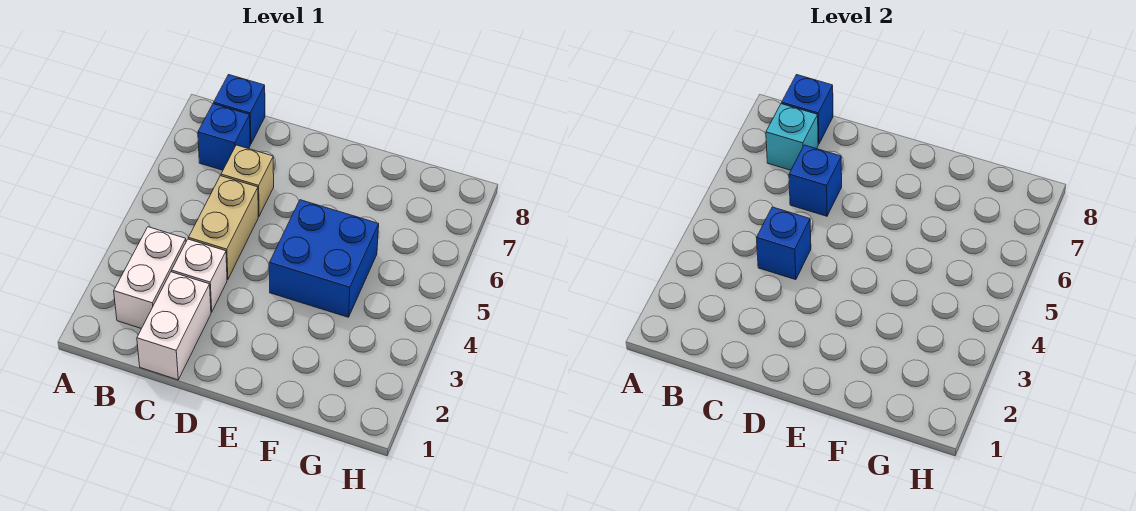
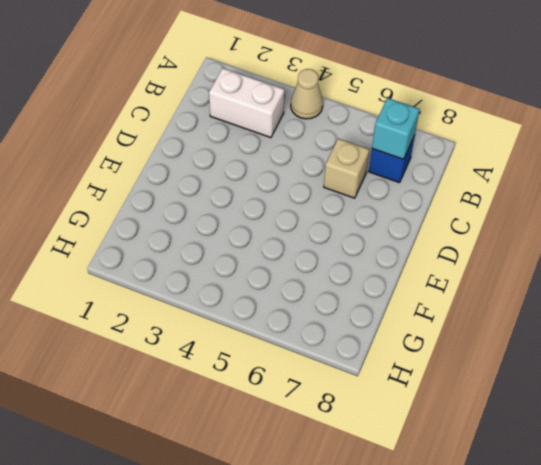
tan 1x1 cone [291,69,323,119] -> none
none -> blue 1x1 brick [214,75,265,144]
none -> white 1x2 brick [137,272,211,380]
none -> white 1x1 brick [172,239,227,312]

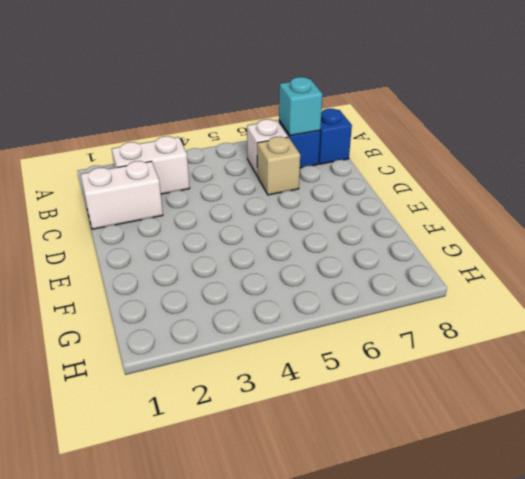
white 1x1 brick [247,119,288,176] -> white 1x1 brick moved to [172,239,227,312]
none -> tan 1x2 brick [188,176,258,280]
none -> blue 2x2 brick [269,200,379,317]
none -> blue 1x1 brick [782,75,833,144]

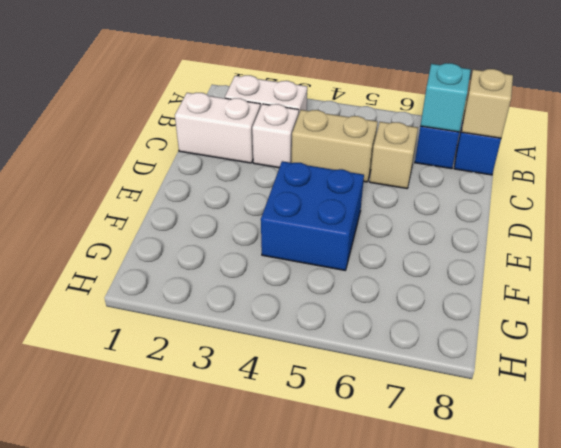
tan 1x1 brick [462,69,513,138] -> blue 1x1 brick [782,75,833,144]
none -> blue 1x1 brick [756,207,811,280]
none -> blue 1x1 brick [789,145,842,216]

